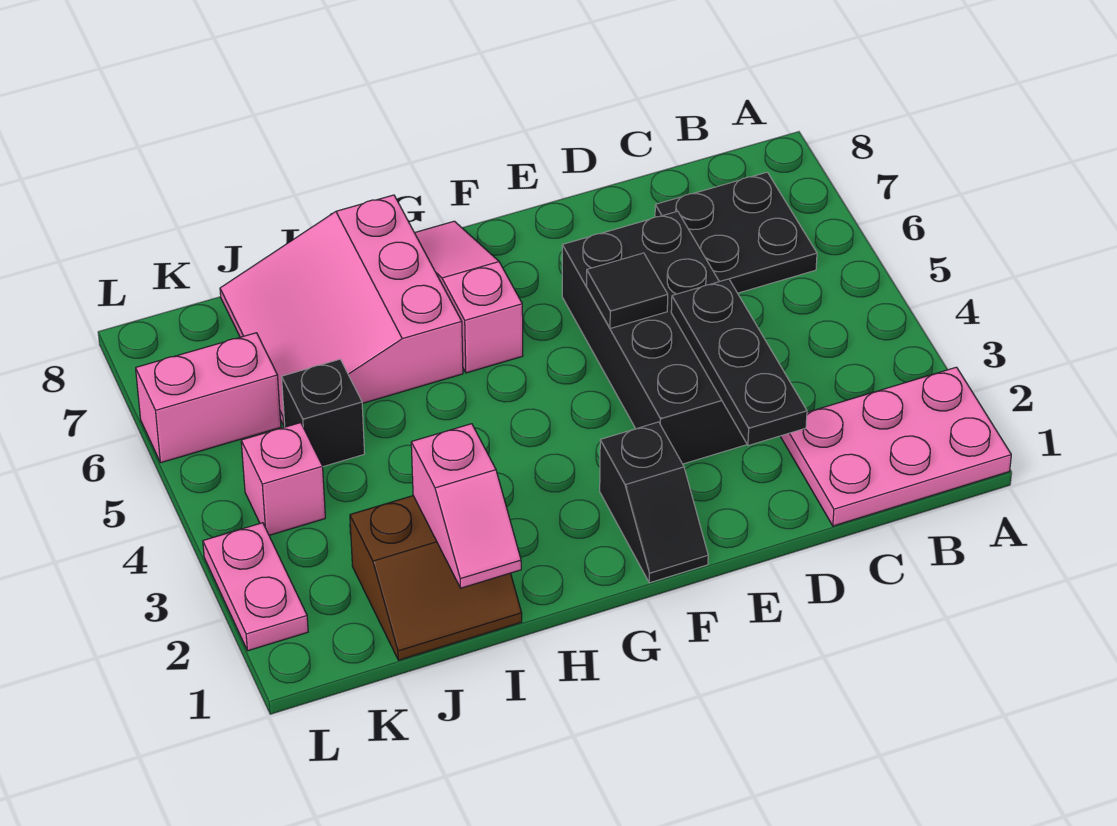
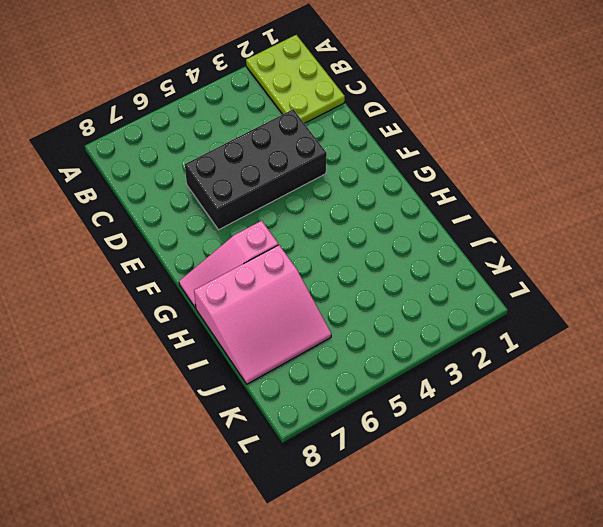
lime 2x3 plate [246,35,345,123] -> pink 2x3 plate [781,367,1011,526]
none -> black 2x2 plate [655,172,817,293]
none -> black 1x2 slope [600,422,708,583]
none -> brown 2x2 slope [350,496,522,660]

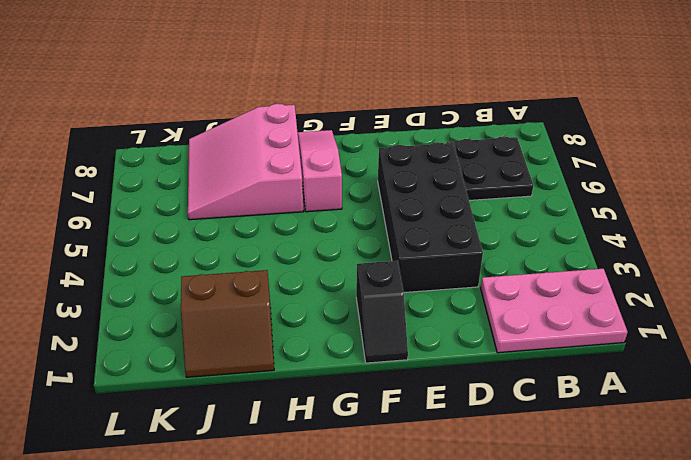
none -> black 1x1 brick [282,359,365,467]
none -> pink 1x1 brick [241,423,325,535]
none -> pink 1x2 brick [136,333,281,463]

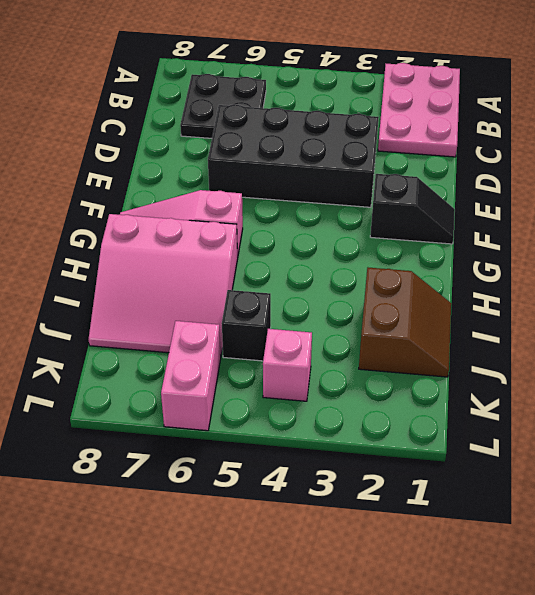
none -> pink 1x2 plate [203,523,308,651]
none -> black 1x3 plate [671,279,807,446]
none -> black 1x1 tile [587,253,668,328]

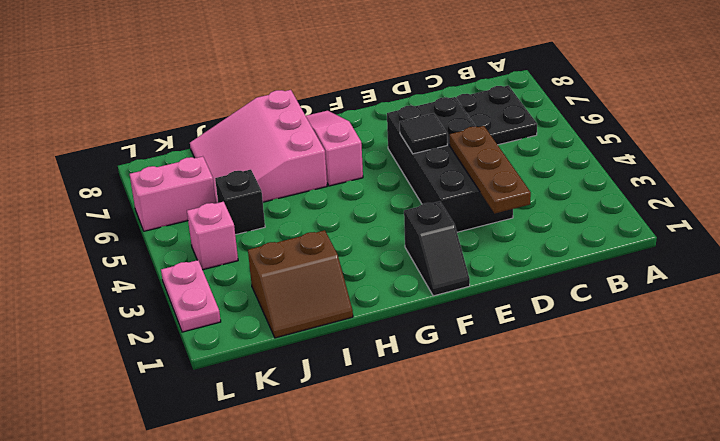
brown 1x3 plate [450,126,531,214] -> black 1x3 plate [671,279,807,446]
none -> pink 2x3 plate [781,367,1011,526]
none -> pink 1x2 slope [411,424,521,588]

